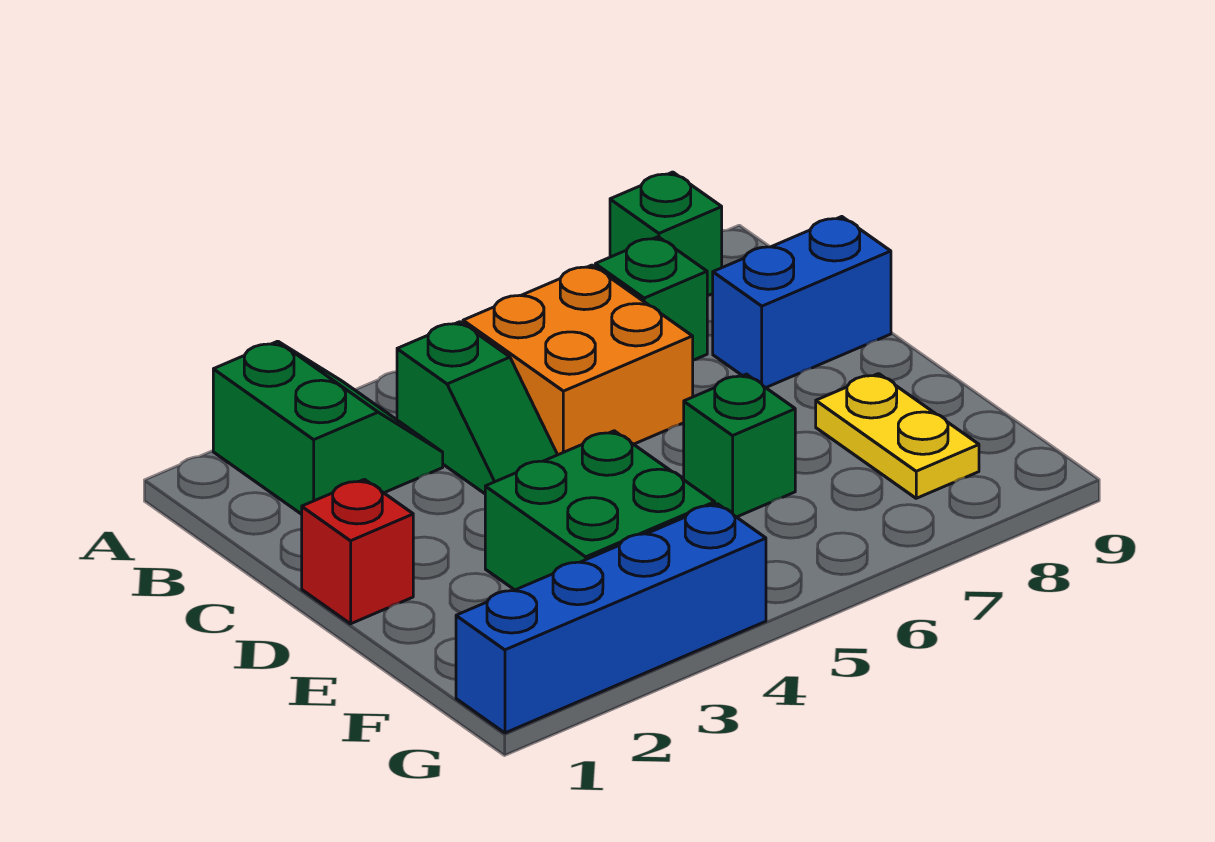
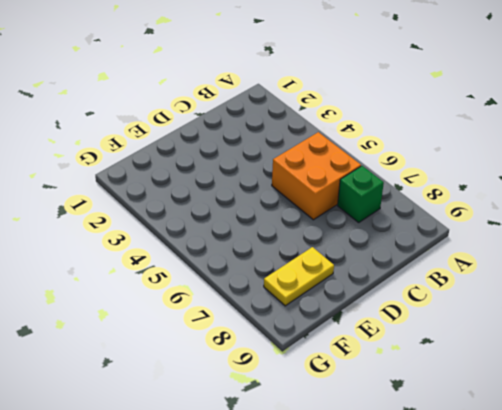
none -> green 2x2 slope [213,341,443,514]
none -> green 1x1 brick [610,172,722,296]

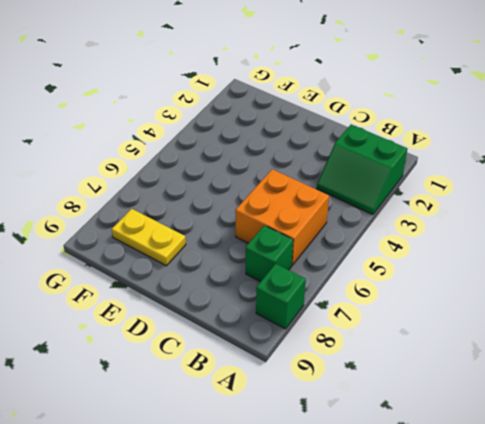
none -> green 1x2 slope [397,322,557,494]
none -> blue 1x2 brick [713,217,891,388]

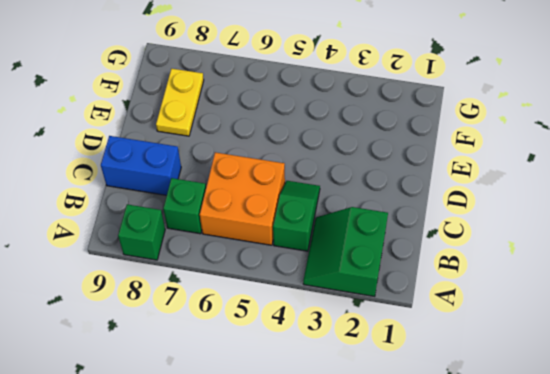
none -> red 1x1 brick [302,479,413,624]
none -> green 2x2 brick [485,431,715,590]

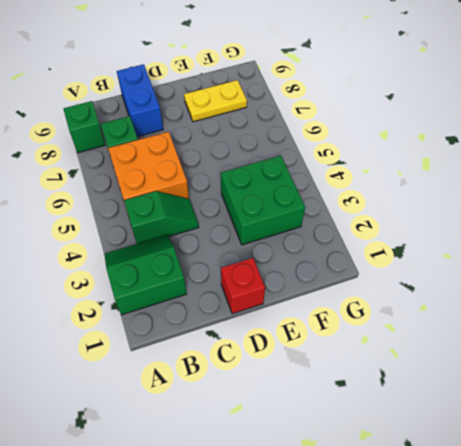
none -> green 1x1 brick [684,374,795,517]
none -> blue 1x4 brick [456,504,766,733]

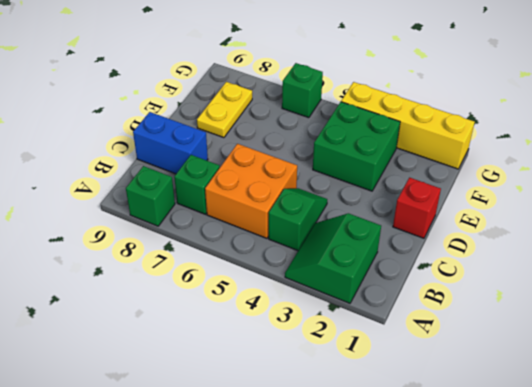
yellow 1x4 brick [341,82,475,169] -> blue 1x4 brick [456,504,766,733]
green 1x1 brick [282,63,323,118] -> green 1x1 brick moved to [684,374,795,517]

